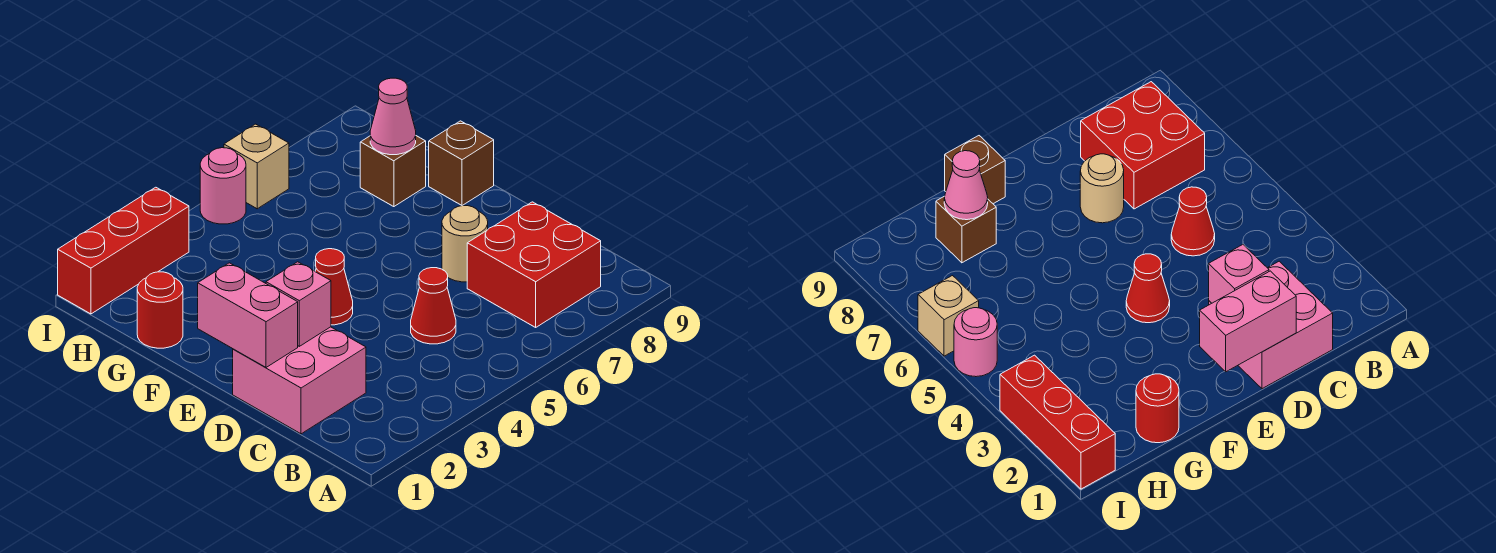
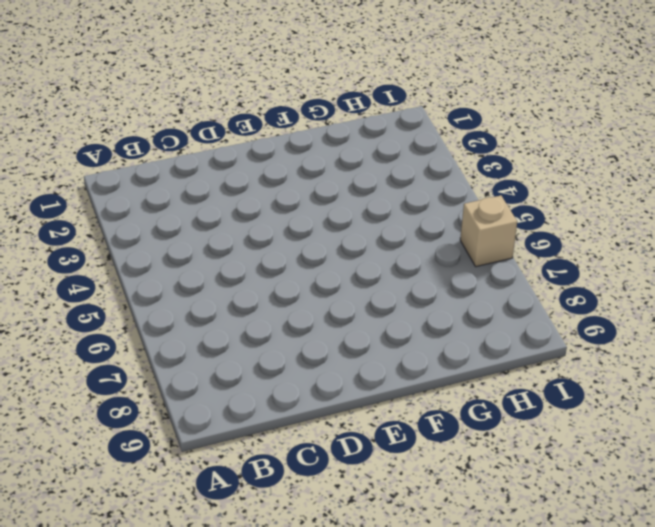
none -> red 2x2 brick [467,202,601,327]
none -> pink 2x2 brick [233,327,366,434]
none -> red 1x1 cone [411,268,456,344]

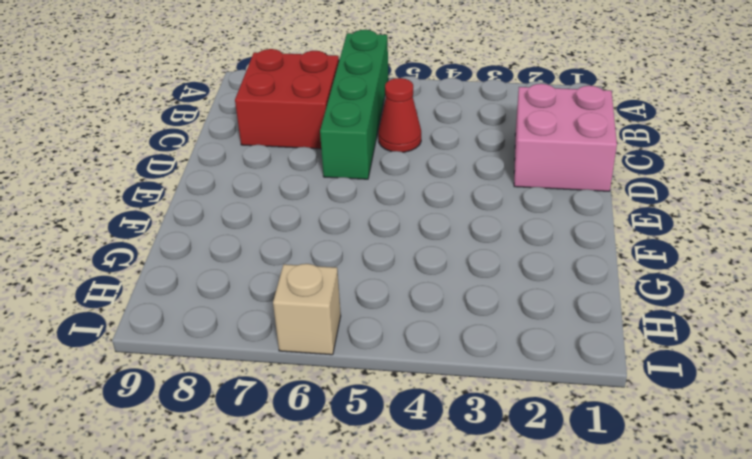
green 1x4 brick [320,30,388,179] -> none
none -> tan 1x1 round brick [442,206,488,282]
none -> red 1x1 cone [315,249,353,325]
none -> brown 1x1 brick [429,121,494,206]

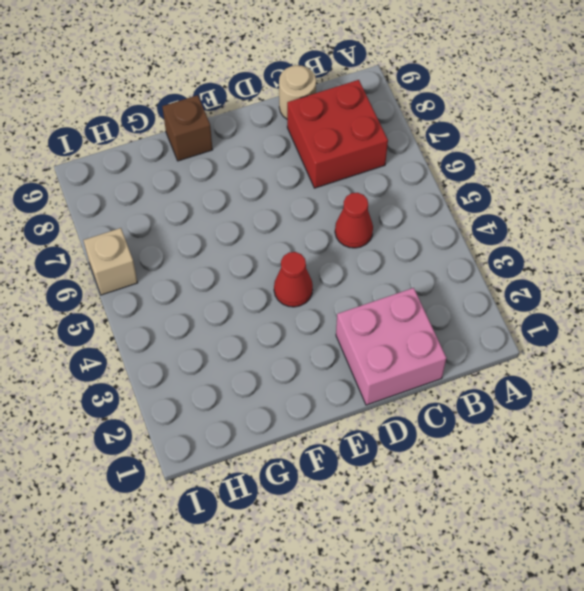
tan 1x1 round brick [279,65,316,119] -> tan 1x1 round brick moved to [442,206,488,282]
none -> red 1x1 round brick [137,272,183,348]
none -> brown 1x1 brick [360,136,426,207]
none -> red 1x3 brick [58,187,189,314]

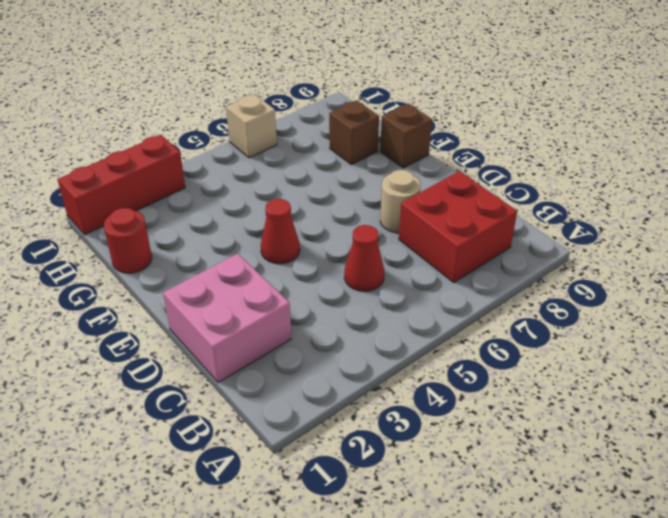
none -> pink 1x1 round brick [200,148,246,224]
none -> pink 1x2 brick [198,263,298,367]
none -> pink 1x1 brick [266,262,331,346]

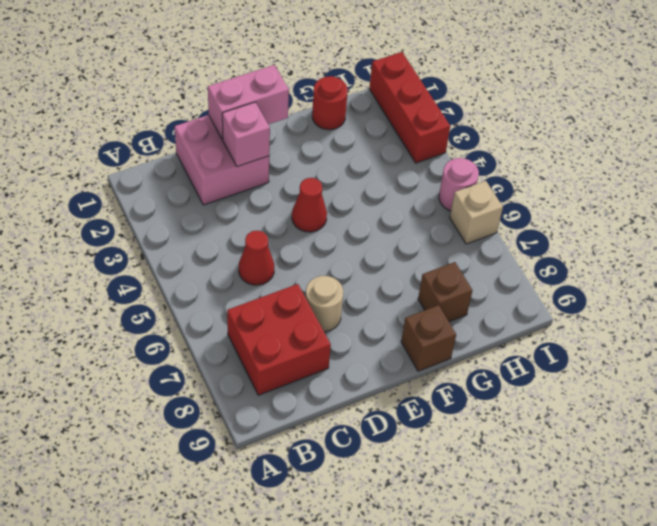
none -> pink 1x1 cone [370,78,416,155]

